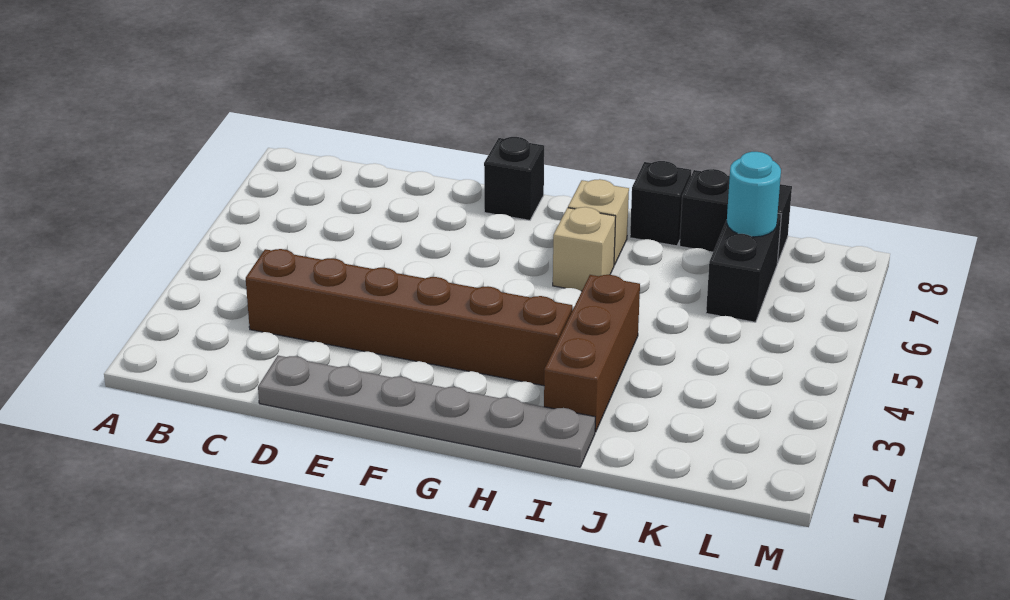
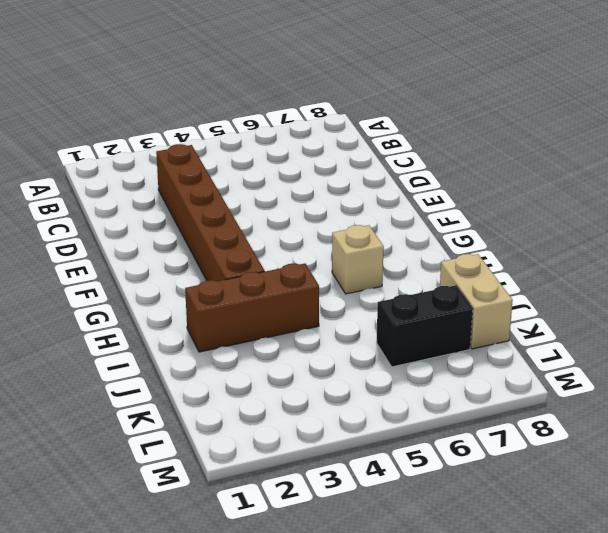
tan 1x2 brick [440,254,513,349] -> black 1x2 brick [680,169,792,263]
none -> grey 1x6 plate [258,356,595,467]
none -> black 1x1 brick [484,137,544,220]

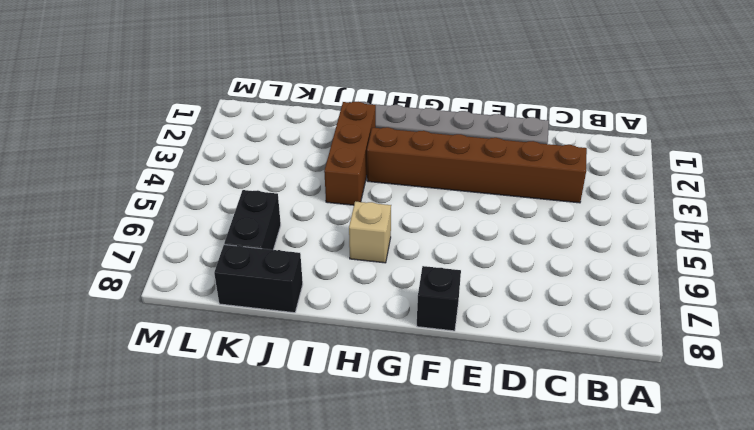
none -> tan 1x1 brick [568,179,629,265]
none -> black 1x1 brick [630,161,691,246]

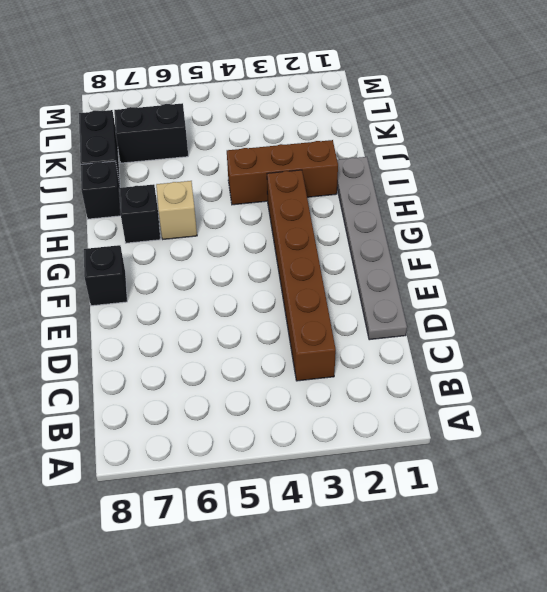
black 1x1 brick [119,184,160,243] -> tan 1x1 brick [568,179,629,265]
none -> cyan 1x1 round brick [727,152,781,237]

